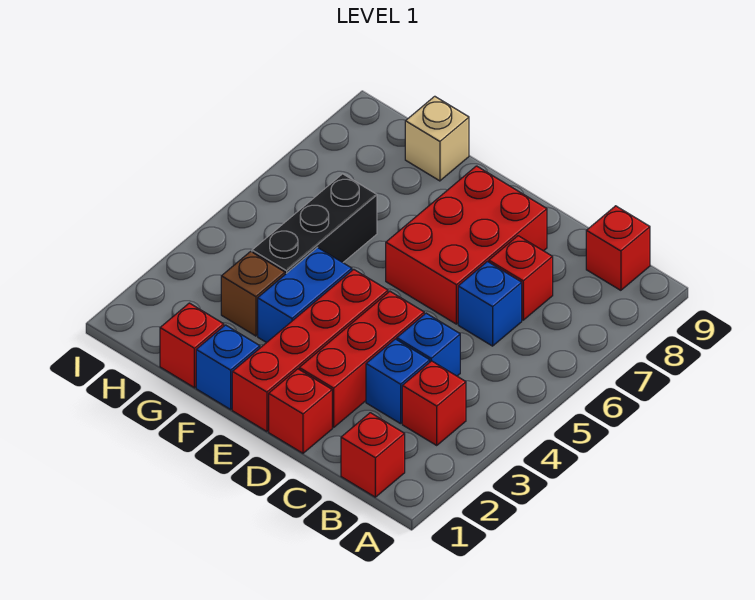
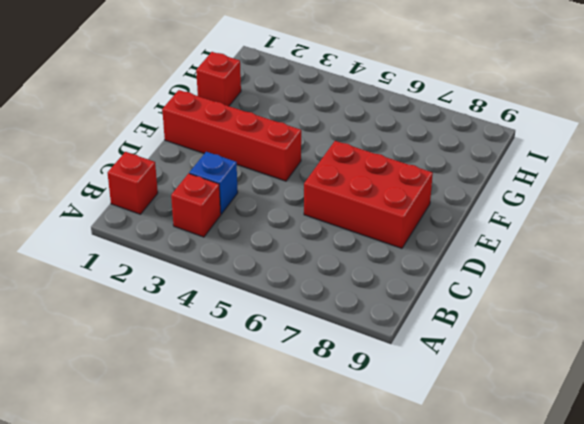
none -> red 1x1 brick [586,206,650,290]
none -> blue 1x1 brick [397,313,460,376]
none -> blue 1x1 brick [458,262,522,346]

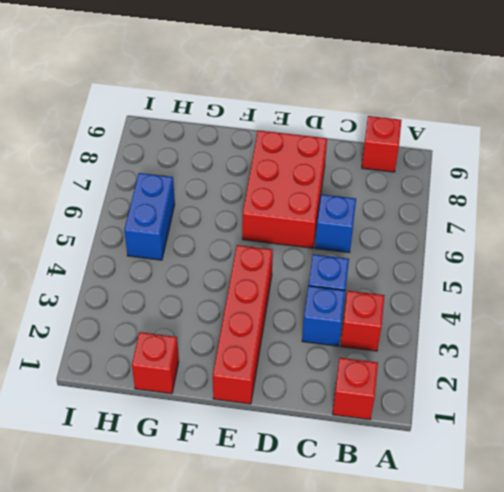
blue 1x2 brick [124,173,175,260] -> blue 1x2 brick moved to [258,248,352,343]
none -> red 1x1 brick [489,236,553,320]
none -> red 1x1 brick [269,369,332,453]
none -> red 1x3 brick [299,291,424,427]

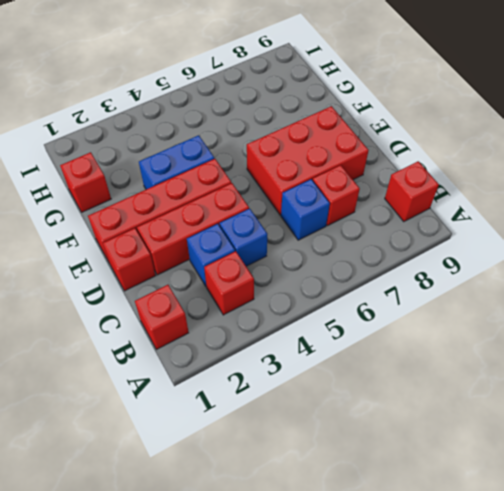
none -> blue 1x1 brick [196,325,260,409]
none -> brown 1x1 brick [221,251,285,336]
none -> black 1x3 brick [252,174,377,274]

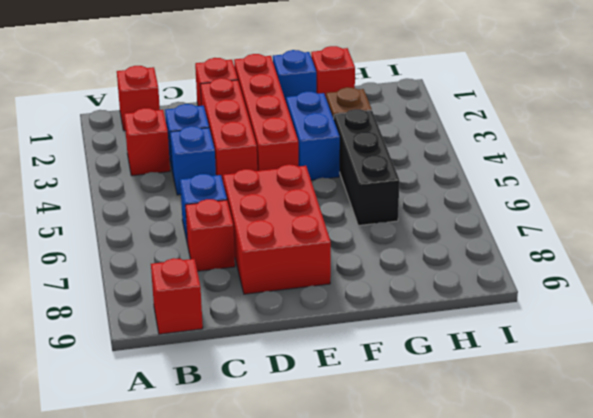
none -> tan 1x1 brick [405,96,469,181]

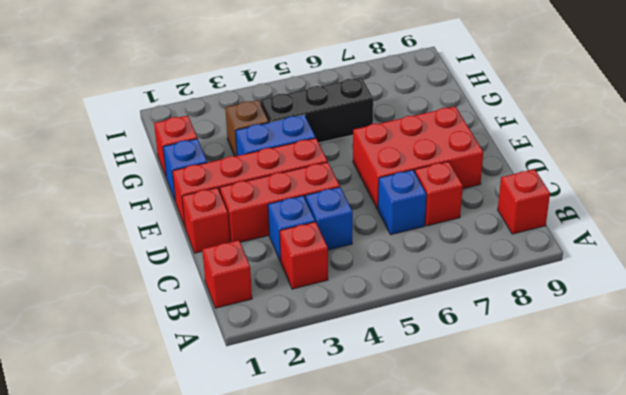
none -> tan 1x1 brick [405,96,469,181]

